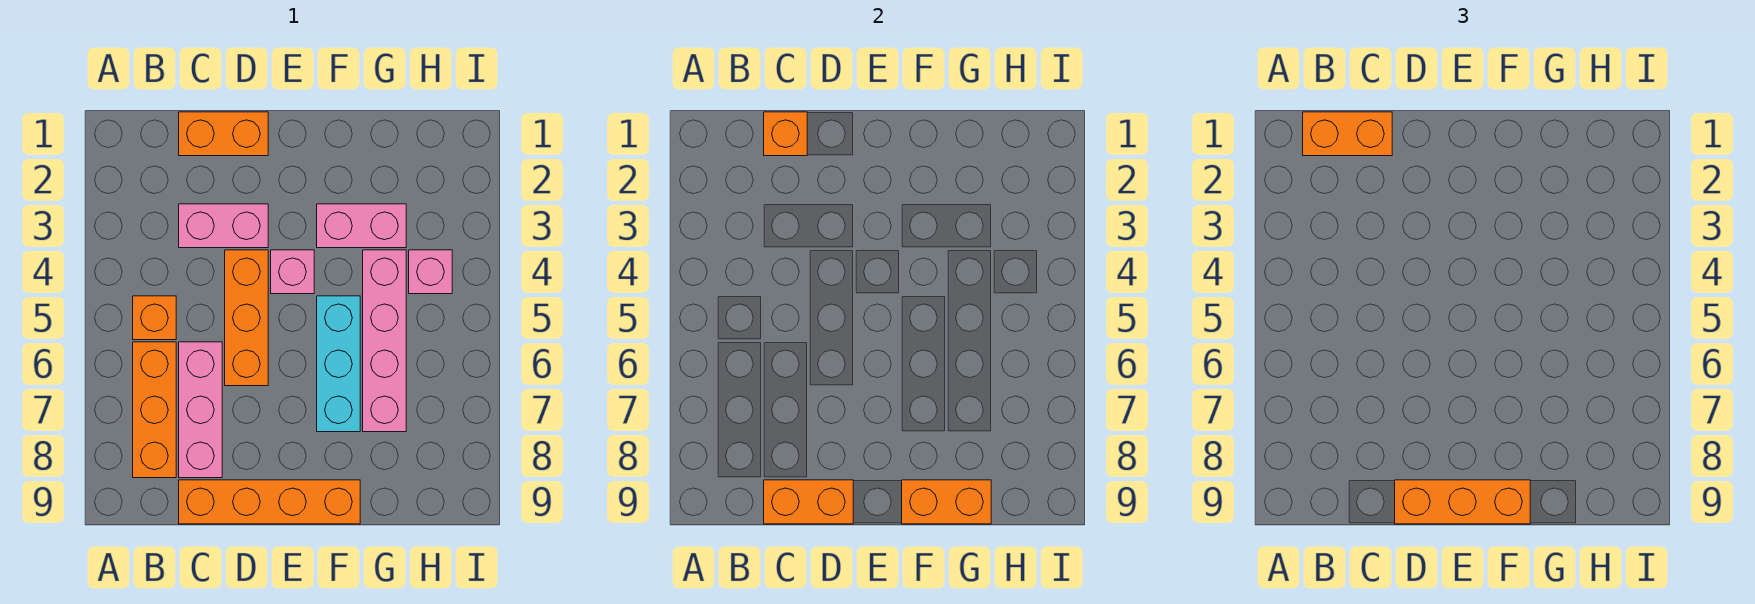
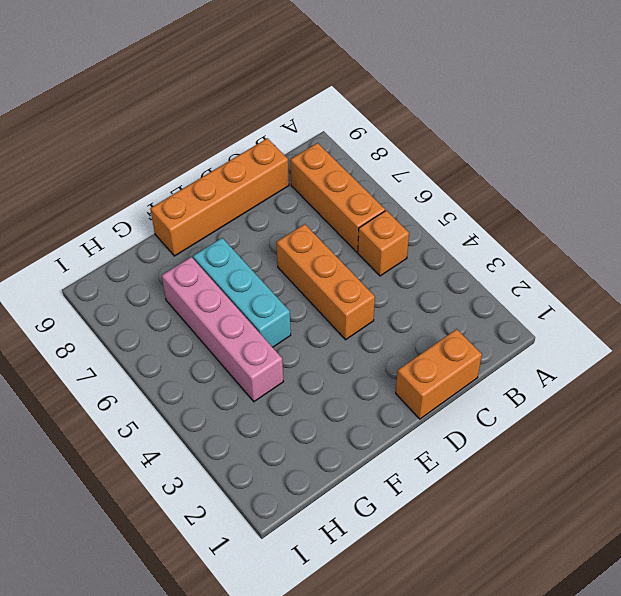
none -> pink 1x2 brick [179,204,268,248]
none -> pink 1x3 brick [179,342,222,478]
none -> pink 1x1 brick [271,250,314,294]

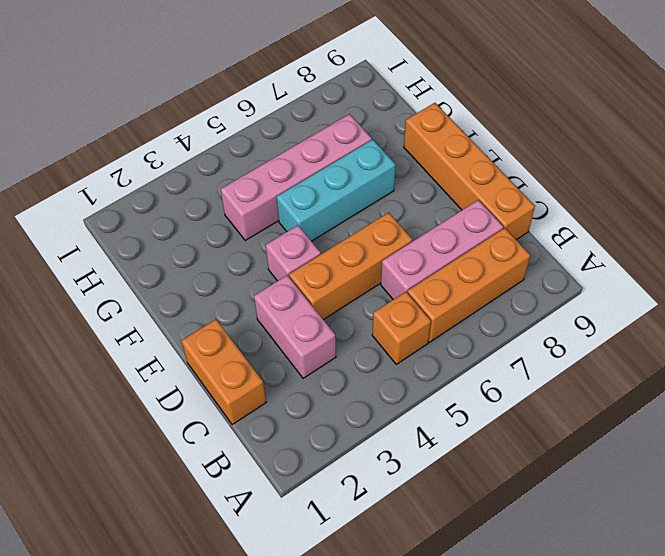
none -> pink 1x2 brick [317,204,406,248]
none -> pink 1x1 brick [409,250,452,294]
none -> orange 1x1 brick [764,112,807,156]

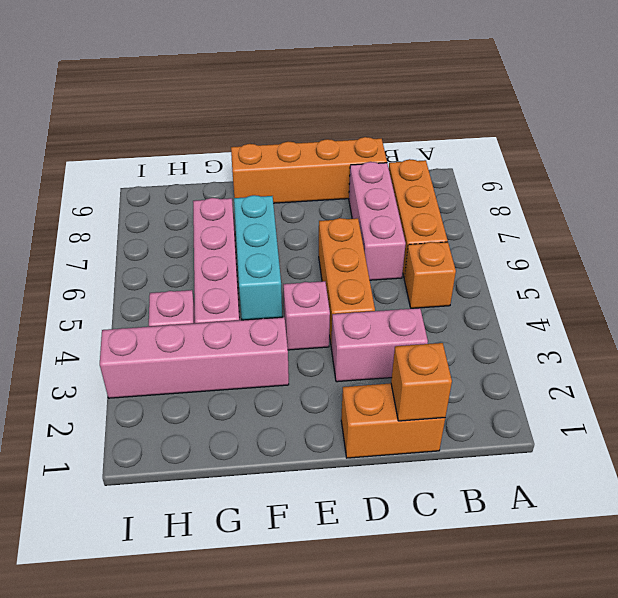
pink 1x4 brick [100,317,289,398] -> pink 1x2 brick [317,204,406,248]
none -> orange 1x2 brick [764,480,853,524]
none -> orange 1x2 brick [902,480,991,524]
none -> orange 1x2 brick [1303,112,1392,156]

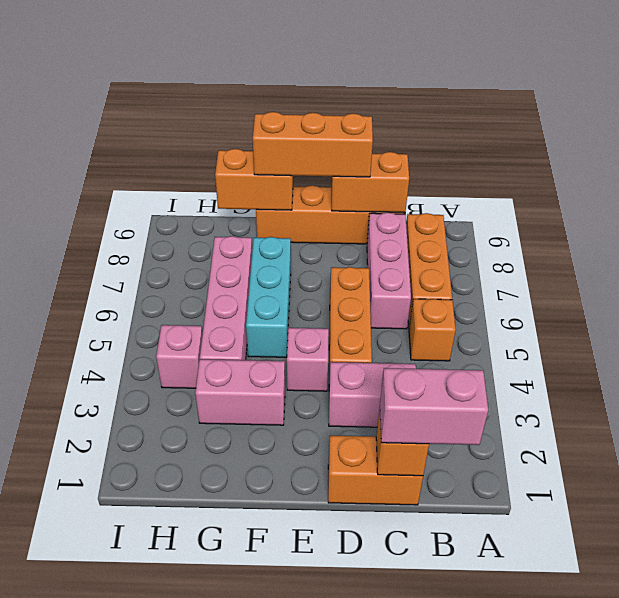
pink 1x2 brick [380,368,488,445] -> orange 1x2 brick [1303,112,1392,156]

